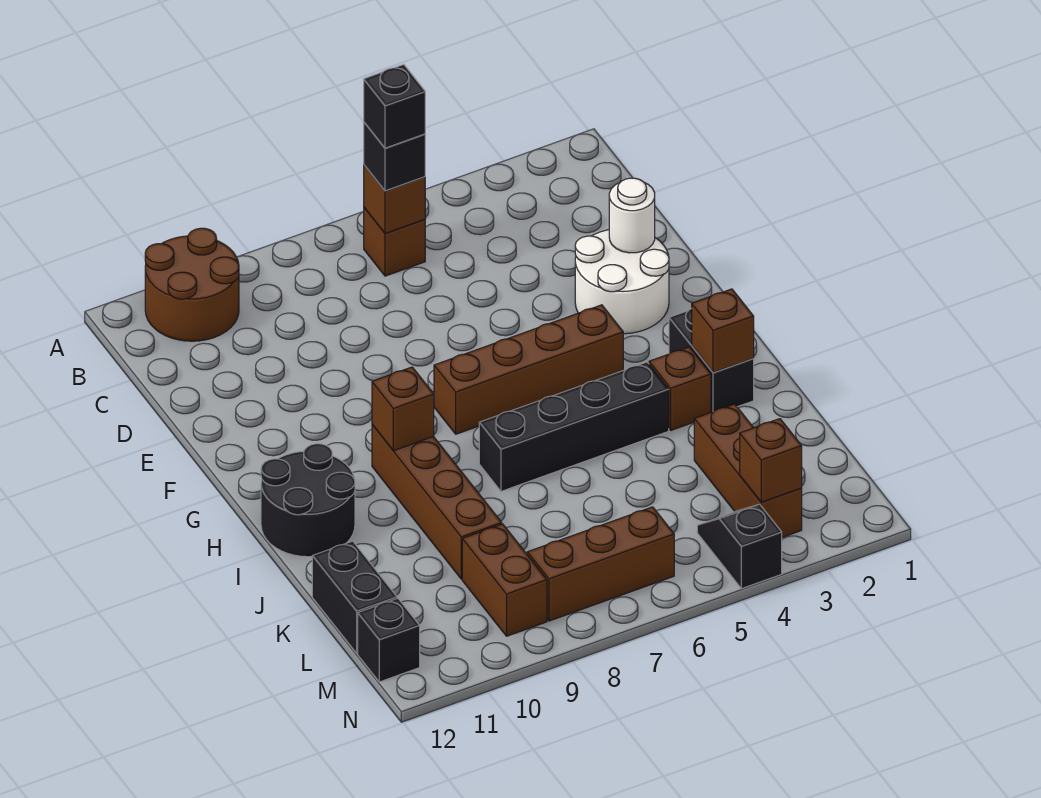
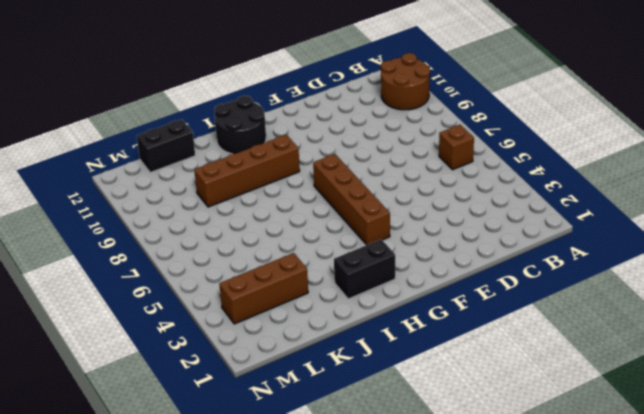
none -> white 2x2 round brick [575,230,669,334]
none -> brown 1x1 brick [649,347,711,430]
none -> black 1x4 brick [479,362,669,491]

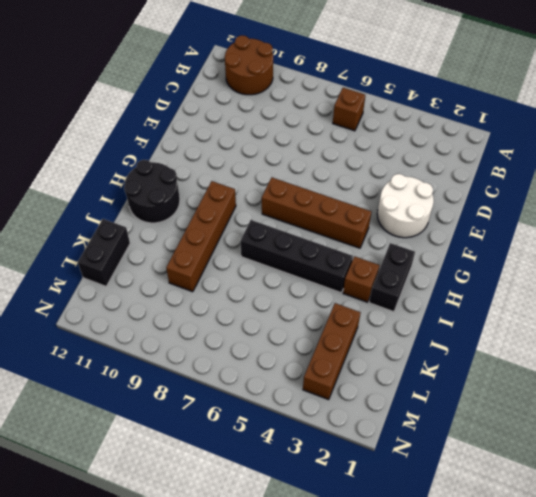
none -> brown 1x2 brick [462,524,547,636]
none -> black 1x2 slope [697,504,782,589]
none -> brown 1x3 brick [527,507,674,621]

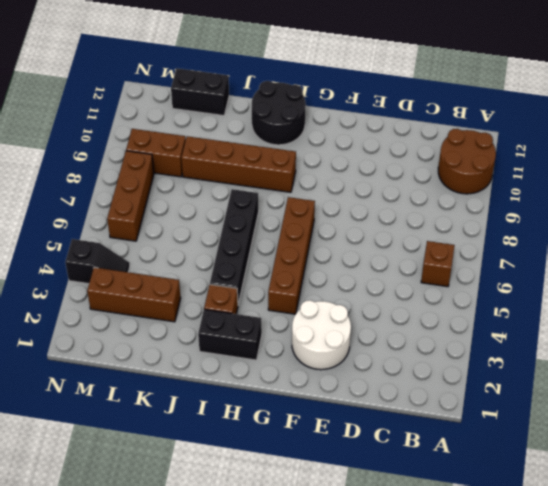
none -> black 1x1 brick [358,598,420,682]
none -> brown 1x1 brick [364,165,425,233]
none -> white 1x1 round brick [609,178,655,253]

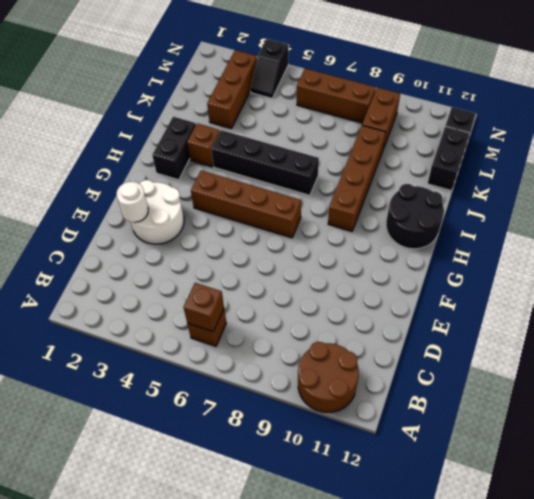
none -> brown 1x1 brick [372,367,434,451]
none -> brown 1x1 brick [692,289,754,373]
none -> brown 1x1 brick [740,419,802,502]

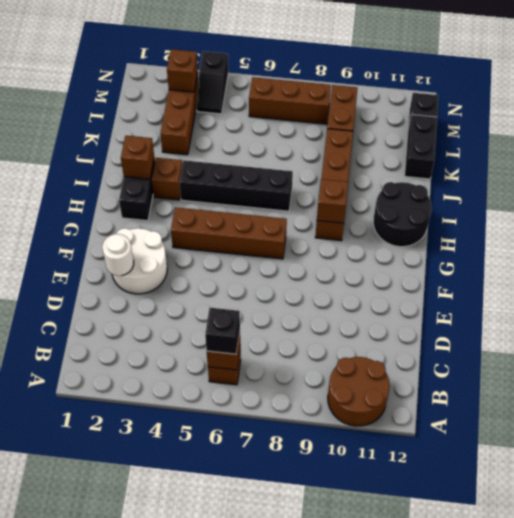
none -> black 1x1 brick [364,65,425,148]

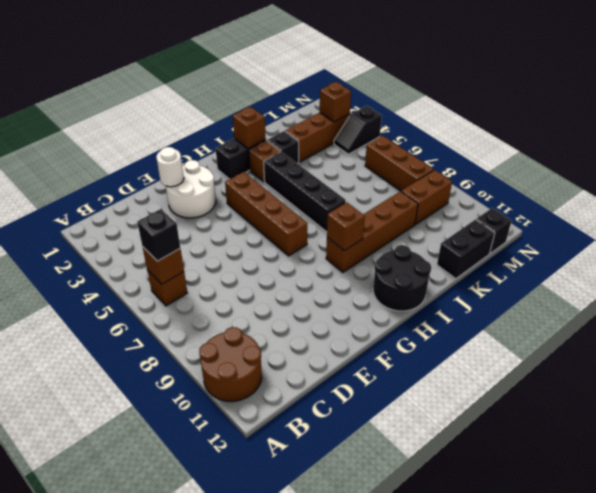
black 1x1 brick [267,131,299,163] -> black 1x1 brick moved to [364,65,425,148]

